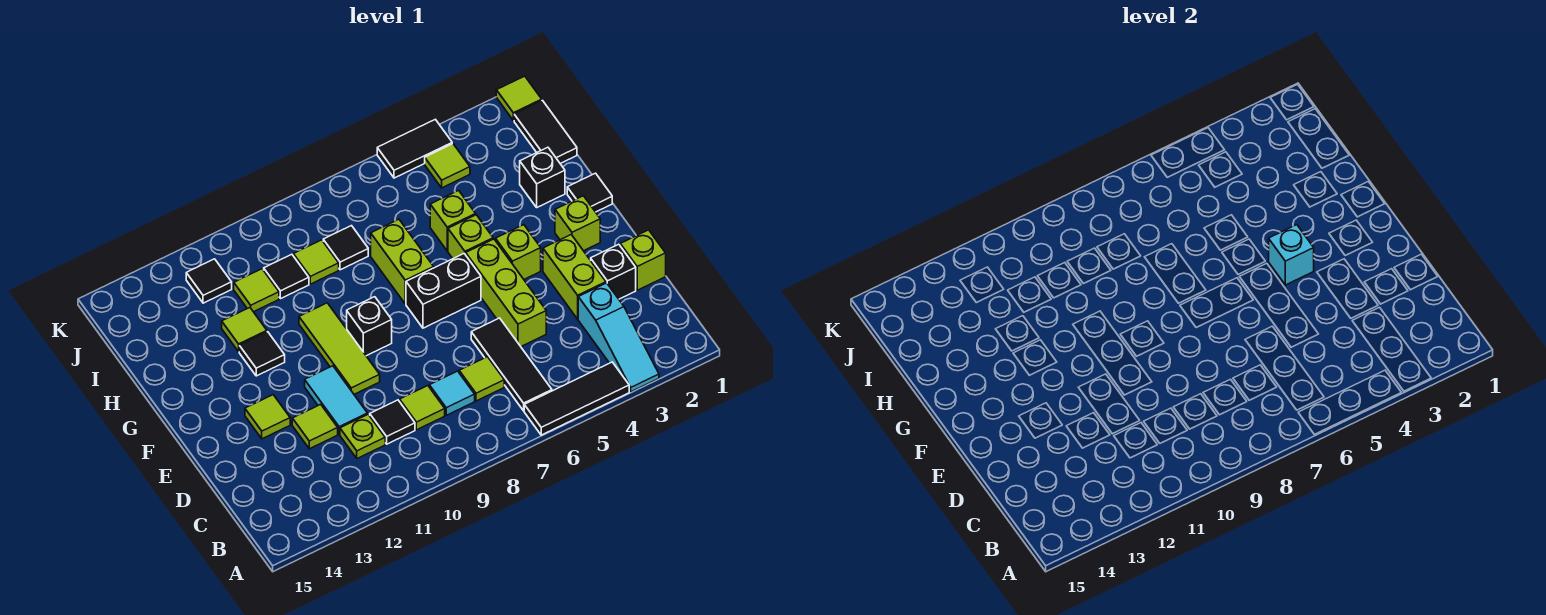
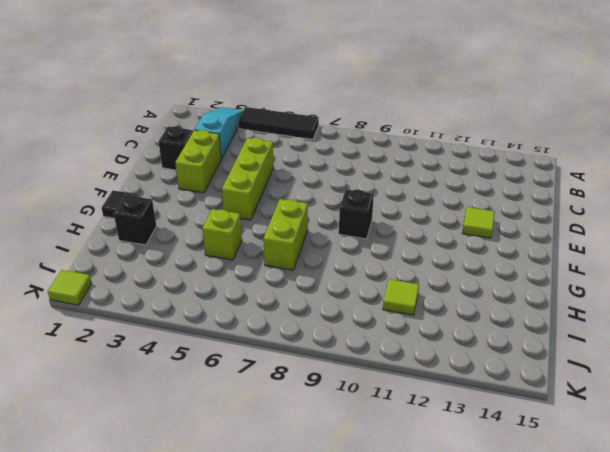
none -> black 1x3 tile [471,318,552,411]
none -> lime 1x1 tile [459,357,504,401]
none -> cyan 1x1 tile [429,371,475,415]
none -> lime 1x1 tile [400,386,445,430]

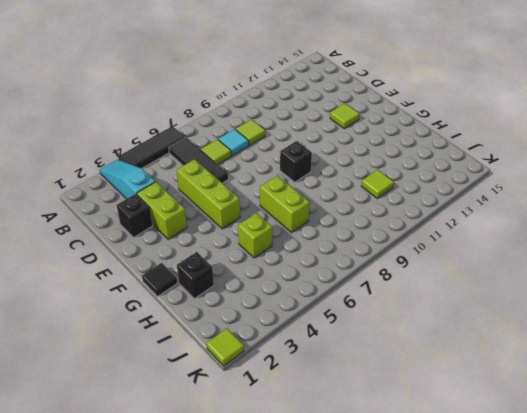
none -> black 1x1 tile [370,400,415,444]
none -> lime 1x1 plate [340,414,385,458]
none -> lime 1x1 brick [620,230,666,290]
none -> cyan 1x2 tile [305,366,367,434]

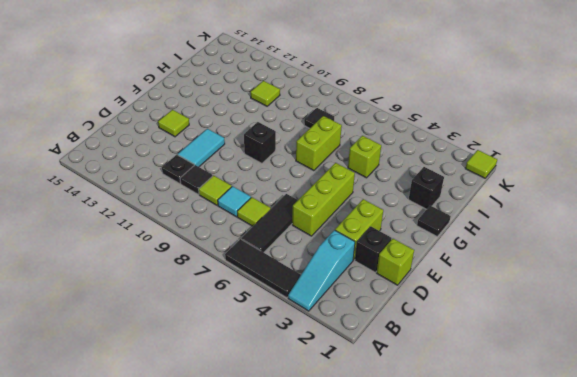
black 1x1 plate [162,155,194,184] -> lime 1x1 plate [340,414,385,458]
none -> lime 1x1 tile [292,405,338,449]
none -> lime 1x3 tile [299,303,380,394]
none -> lime 1x1 brick [555,196,600,251]
none -> lime 1x1 brick [496,225,541,279]

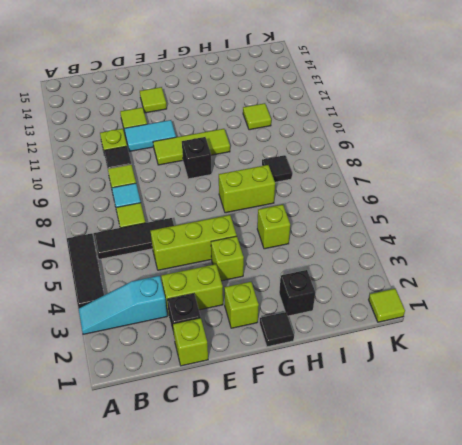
none -> black 1x2 brick [406,254,481,328]
none -> lime 1x1 brick [448,215,493,259]
none -> black 1x1 tile [239,332,285,376]
none -> lime 1x1 tile [222,308,267,352]

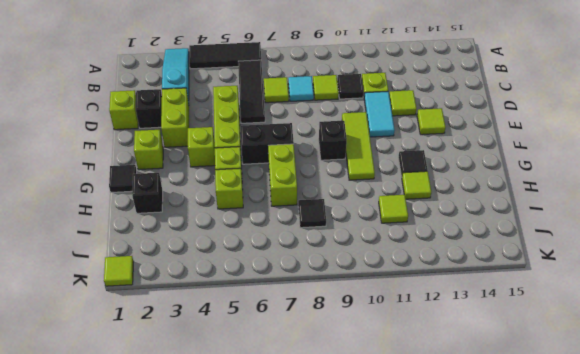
none -> black 1x2 tile [514,101,577,164]
none -> lime 1x1 tile [293,240,339,284]
none -> black 1x1 tile [264,254,309,299]
none -> lime 1x1 tile [425,144,470,188]

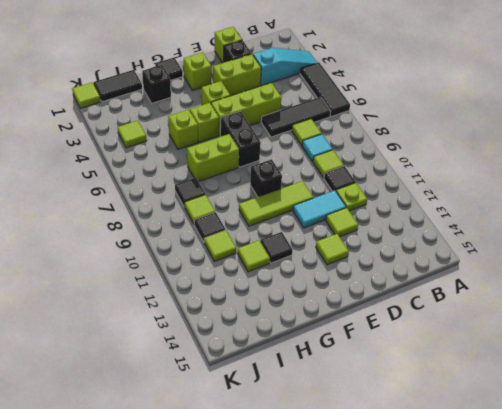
none -> black 1x1 tile [186,259,232,303]
none -> black 1x2 tile [377,119,452,178]
none -> cyan 1x1 brick [1269,225,1314,285]

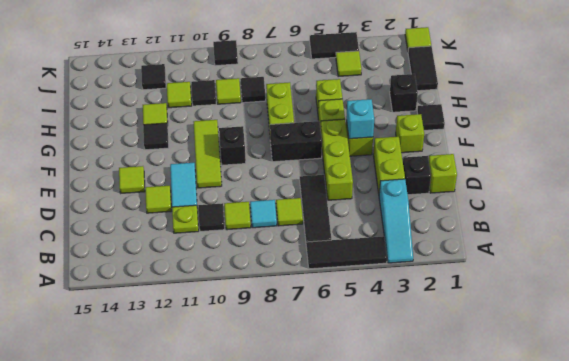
black 1x1 tile [213,40,238,66] -> none

